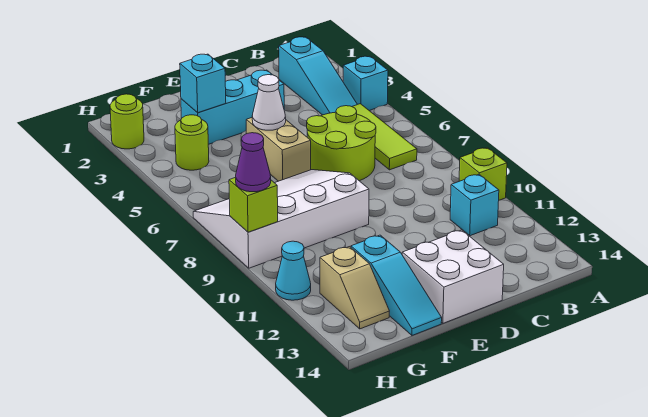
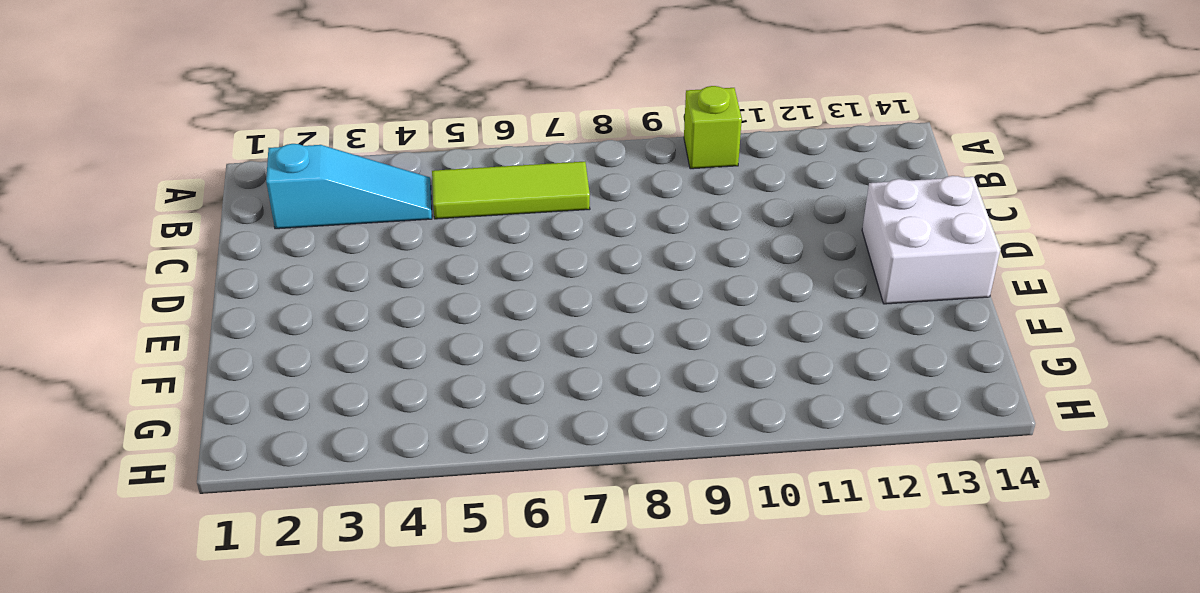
none -> cyan 1x1 brick [343,56,388,111]
none -> cyan 1x1 brick [450,174,499,236]
none -> lime 2x2 round brick [307,106,376,181]

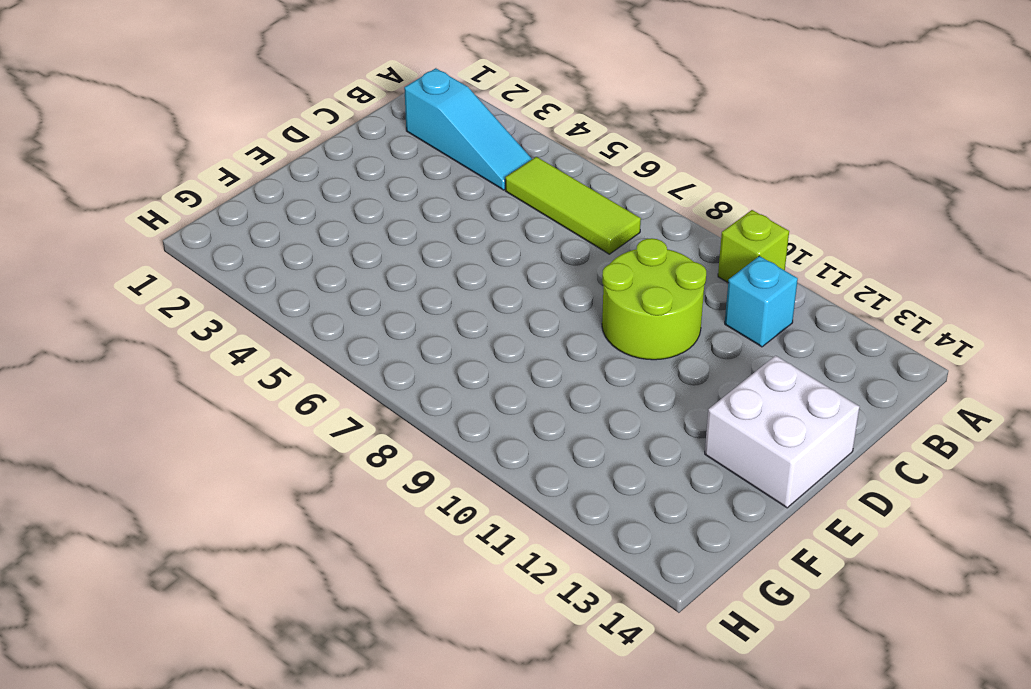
lime 2x2 round brick [602,238,706,360] -> lime 2x2 round brick moved to [307,106,376,181]
none -> cyan 1x1 brick [343,56,388,111]
none -> cyan 1x3 brick [181,70,284,144]
none -> tan 1x2 brick [246,118,311,181]

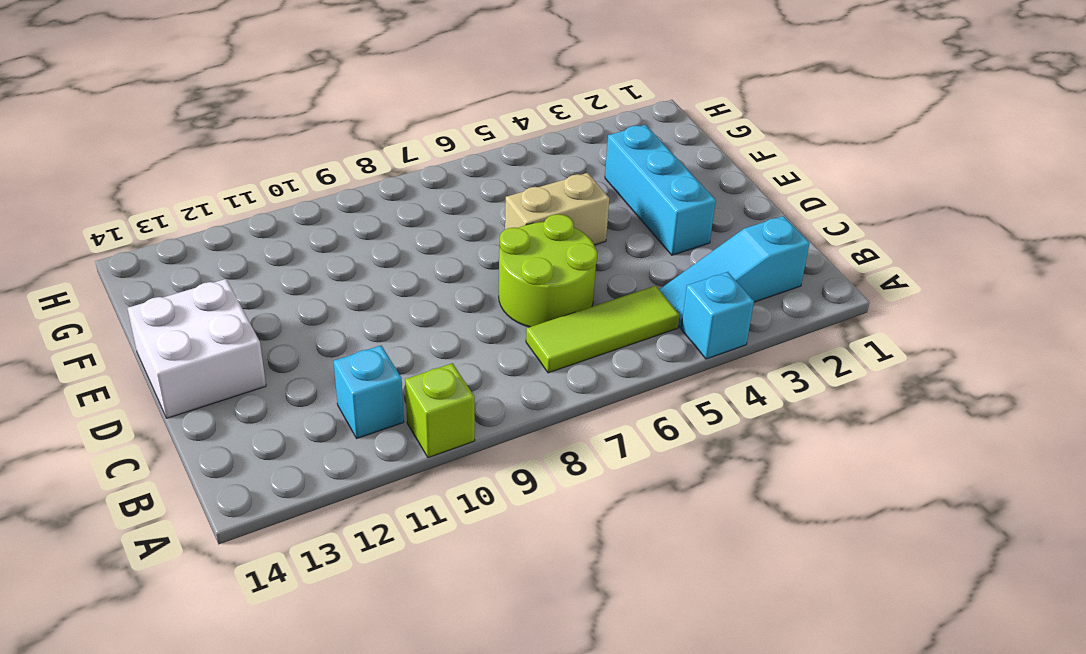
none -> white 3x4 slope [193,170,369,268]
none -> cyan 1x3 slope [351,235,442,335]
none -> lime 1x1 round brick [175,115,209,170]

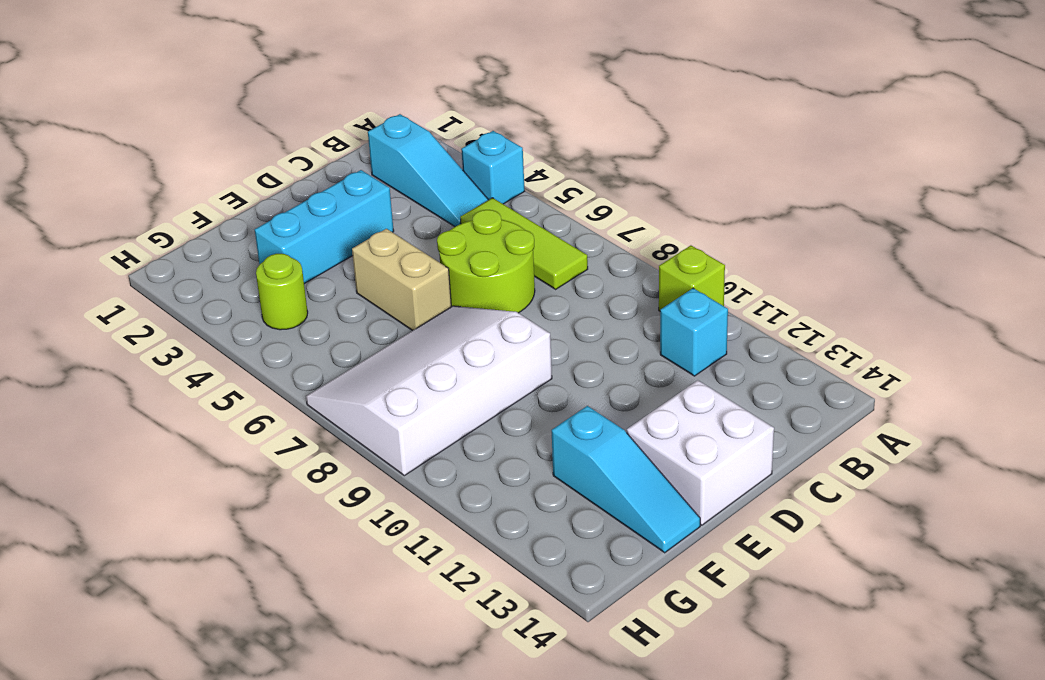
none -> tan 1x2 slope [320,247,389,329]
none -> lime 1x1 round brick [110,94,144,149]
none -> cyan 1x1 cone [276,241,311,300]

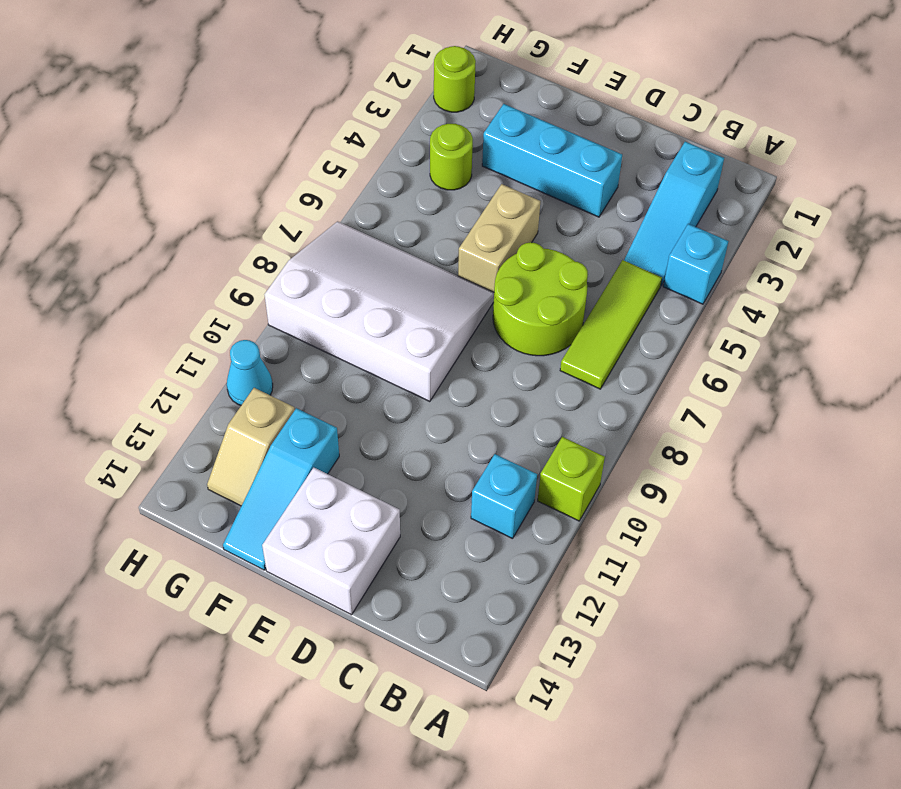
none -> white 1x1 cone [252,75,286,130]
none -> cyan 1x1 brick [180,54,226,113]
none -> lime 1x1 brick [229,177,278,232]

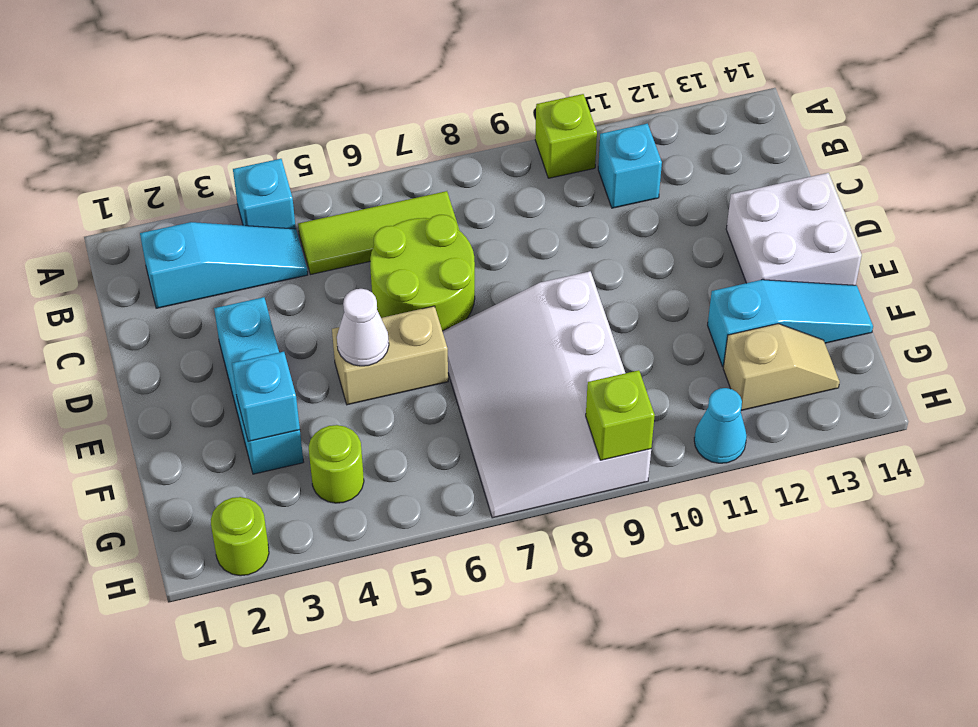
none -> purple 1x1 cone [236,133,271,192]

